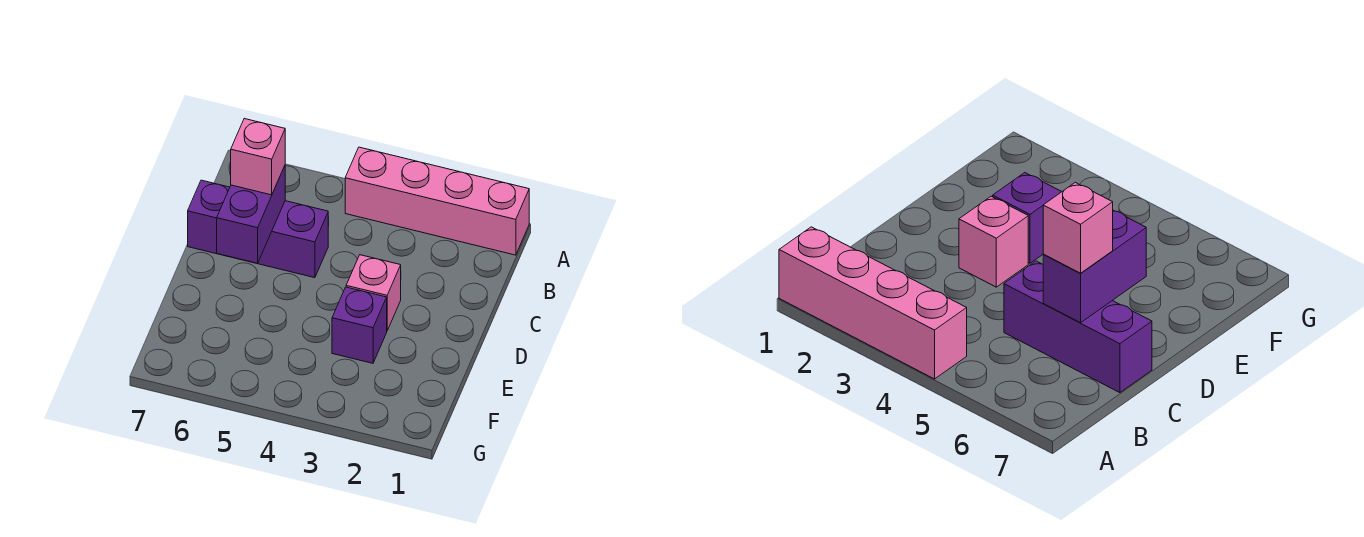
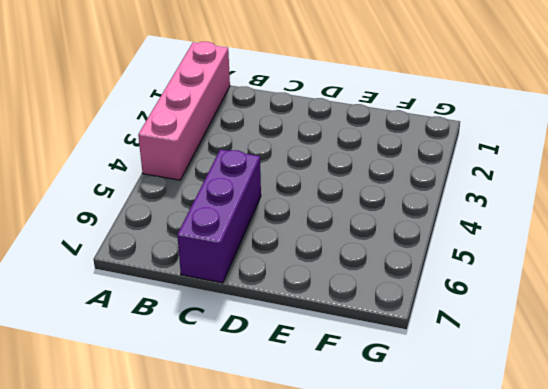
none -> pink 1x1 brick [346,255,401,330]
none -> purple 1x1 brick [332,287,387,363]

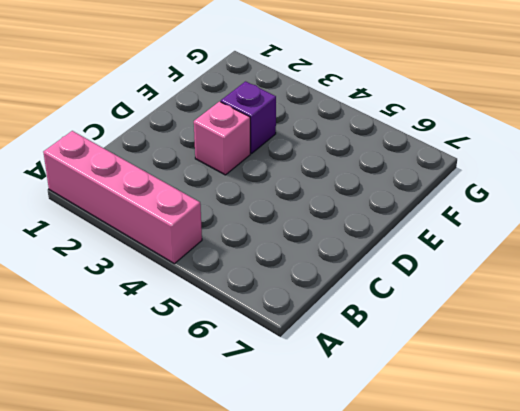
none -> purple 1x3 brick [188,180,328,278]
none -> purple 1x2 brick [217,166,285,263]

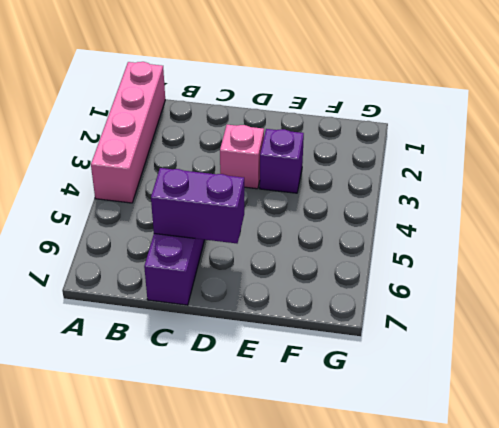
none -> pink 1x1 brick [231,119,285,195]

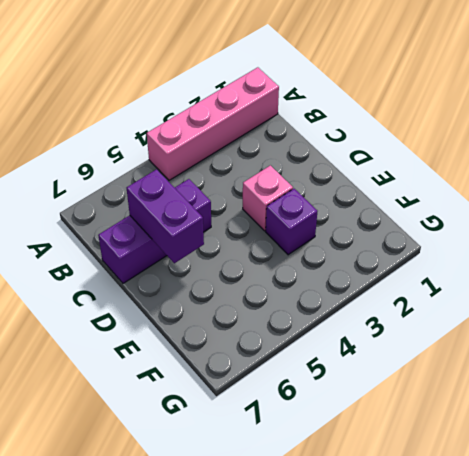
none -> pink 1x1 brick [231,119,285,195]

